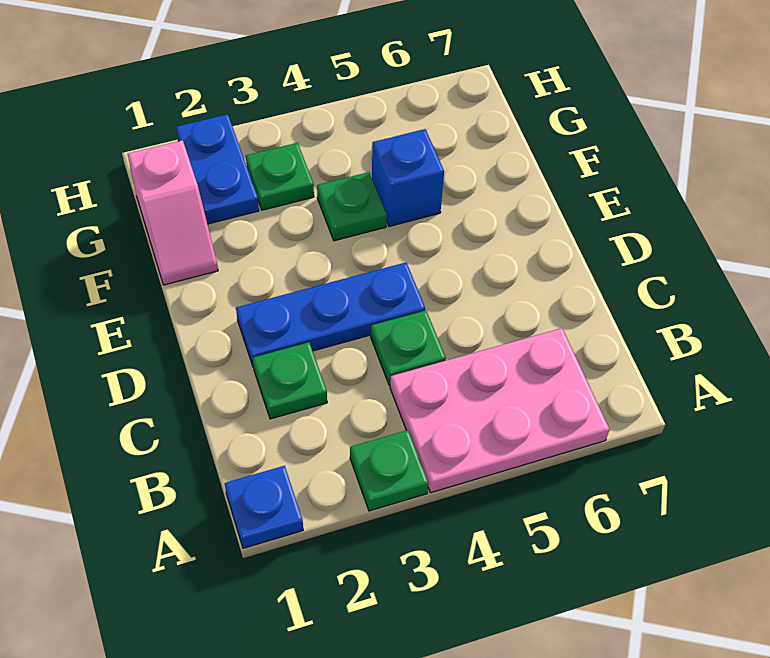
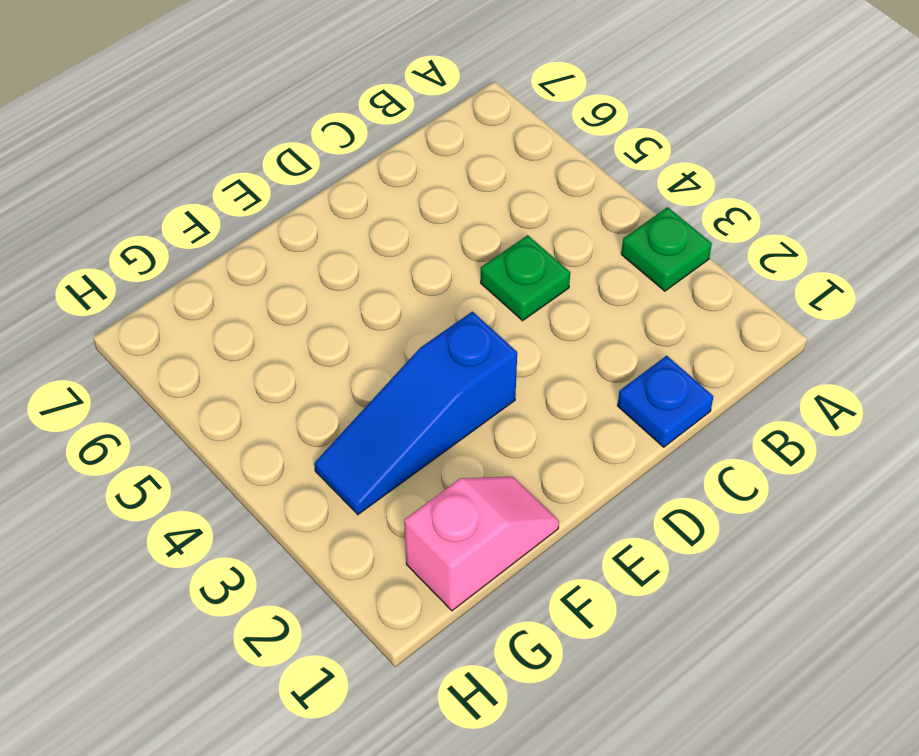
blue 1x1 plate [618,356,713,447] -> blue 1x1 plate moved to [225,466,303,548]
blue 1x3 slope [314,312,517,515] -> green 1x1 plate [246,143,314,210]
none -> pink 2x3 plate [390,328,609,493]
none -> green 1x1 plate [253,342,327,419]

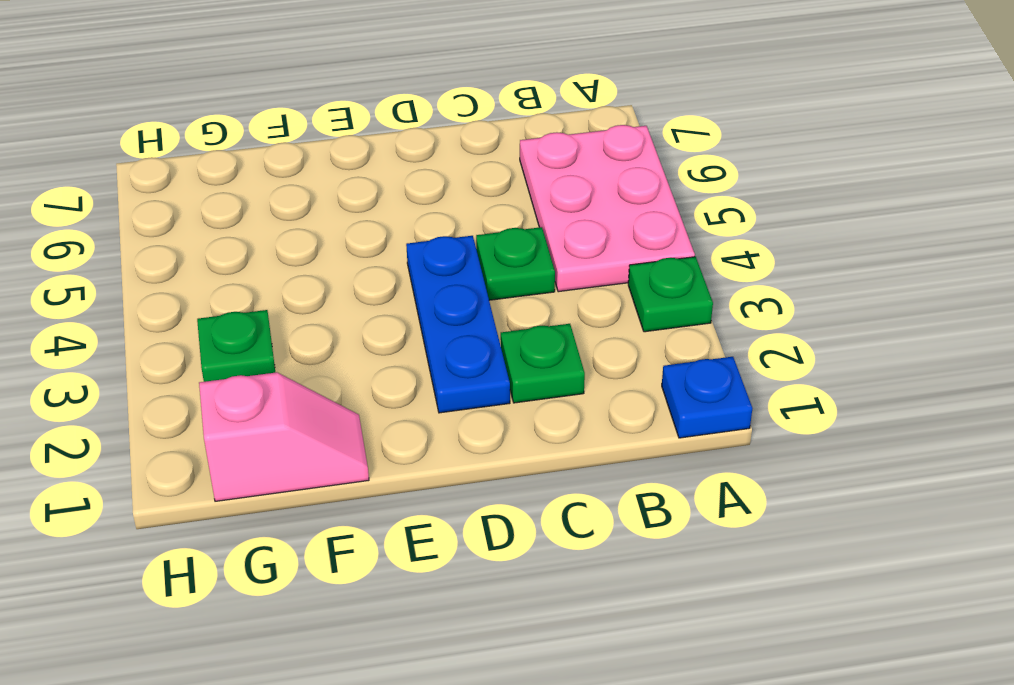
none -> green 1x1 plate [317,172,387,241]
none -> blue 1x1 brick [372,129,444,226]

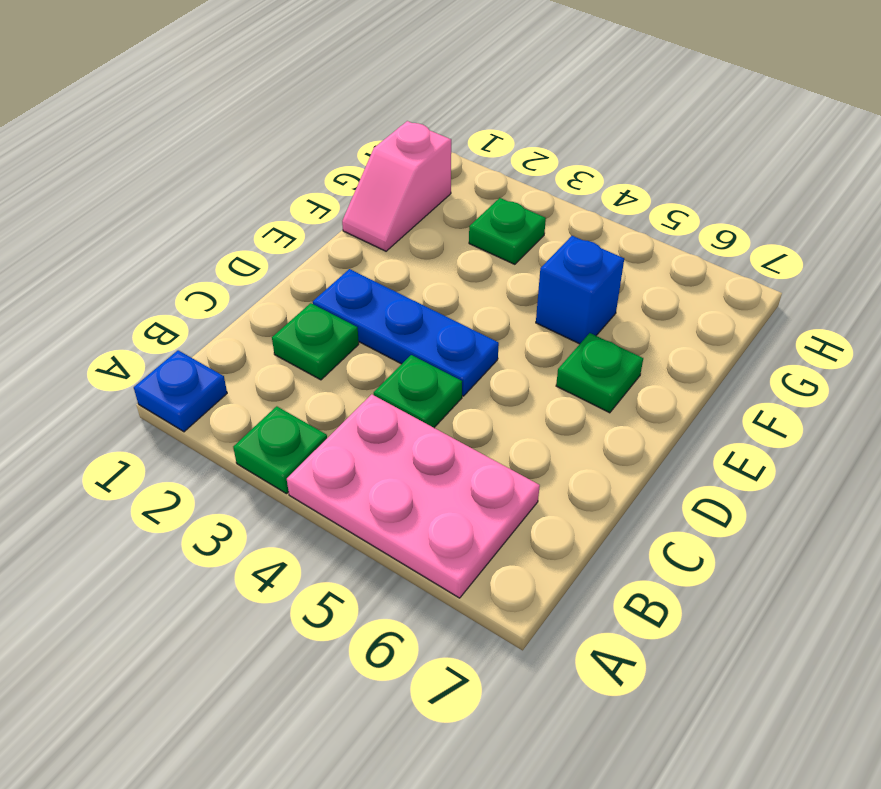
green 1x1 plate [556,333,643,413] -> green 1x1 plate moved to [317,172,387,241]
none -> blue 1x2 plate [176,114,259,224]

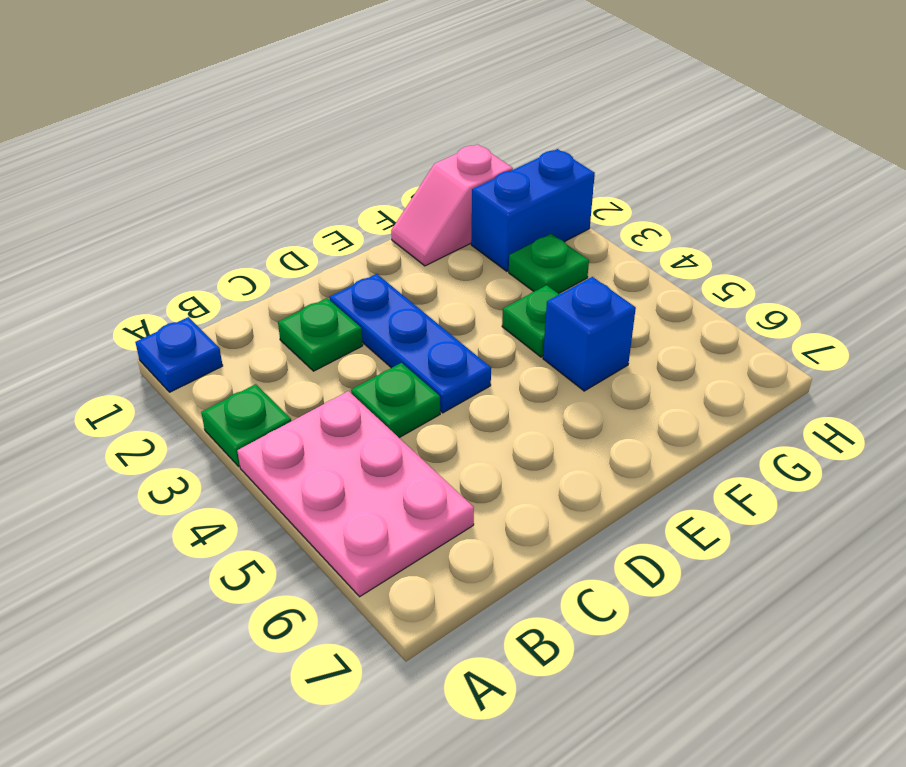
blue 1x2 brick [471,149,595,271] -> blue 1x2 plate [176,114,259,224]

